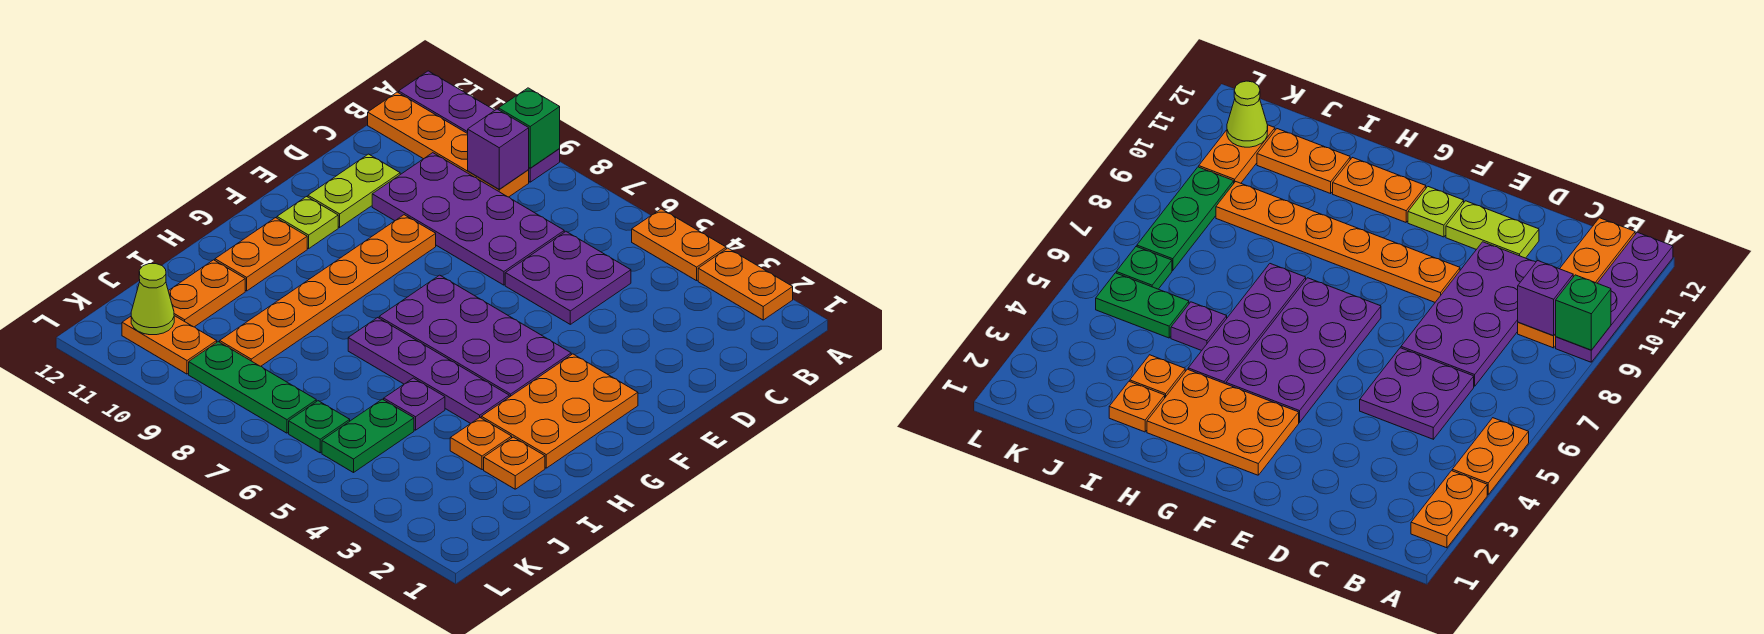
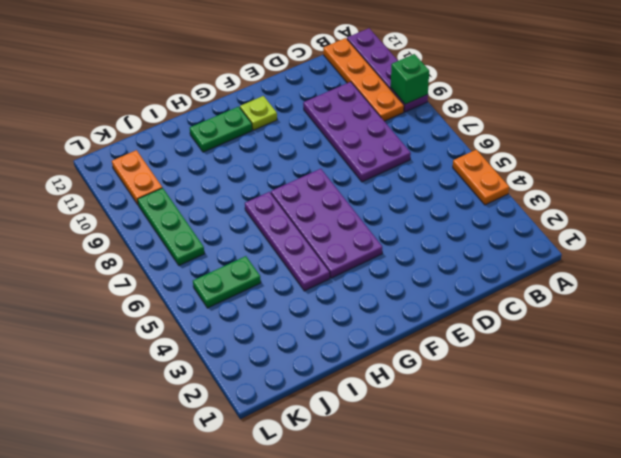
green 1x2 plate [190,107,252,152] -> orange 1x2 plate [215,218,307,291]
none -> orange 1x2 plate [698,248,793,320]
none -> purple 2x2 plate [505,232,631,324]
none -> lime 1x2 plate [308,154,400,227]

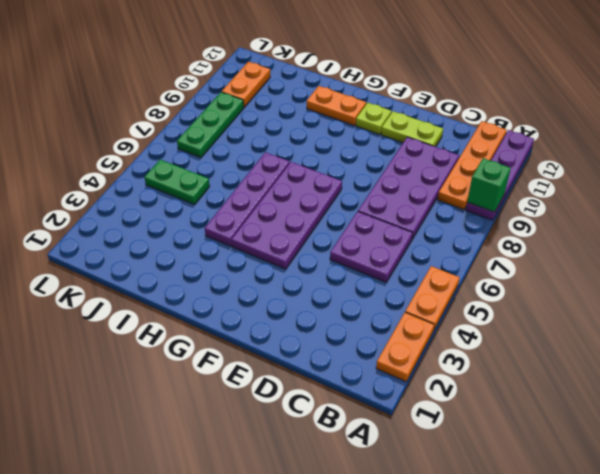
none -> orange 1x6 plate [220,215,436,366]
none -> orange 2x3 plate [481,354,638,468]
none -> orange 1x1 plate [484,437,545,489]

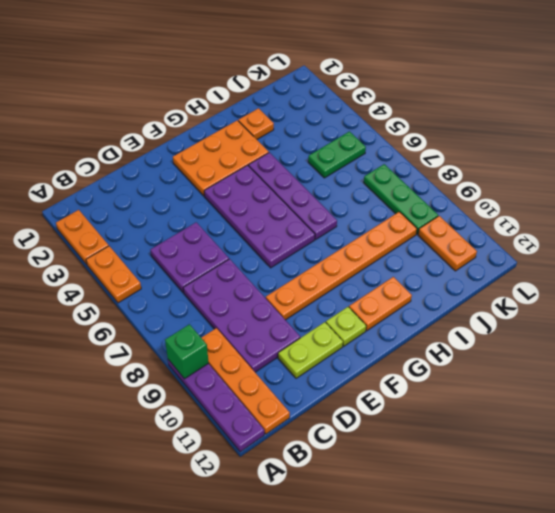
none -> orange 1x1 plate [450,418,512,470]
none -> purple 1x1 plate [384,378,445,430]
none -> orange 1x2 plate [168,260,245,327]

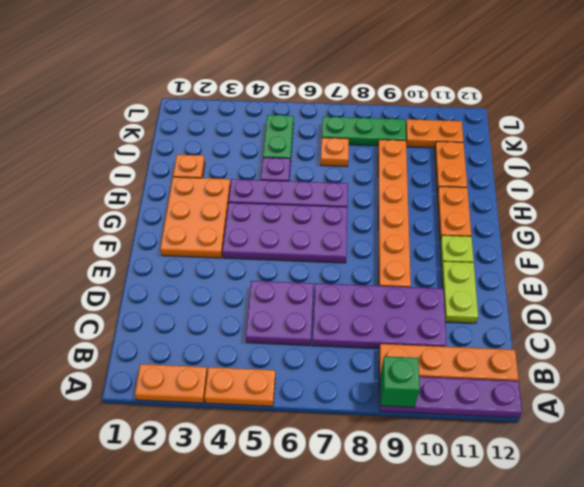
orange 1x1 plate [321,138,349,167] -> orange 1x1 plate moved to [450,418,512,470]
none -> green 1x1 plate [289,401,350,453]
none -> purple 1x1 brick [468,109,529,189]
none -> lime 1x1 cone [131,264,174,335]

